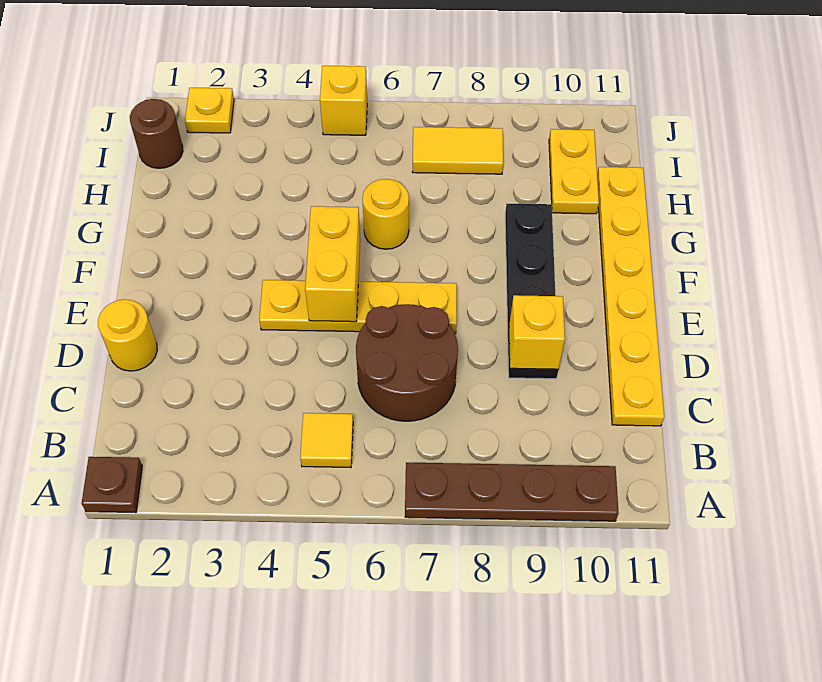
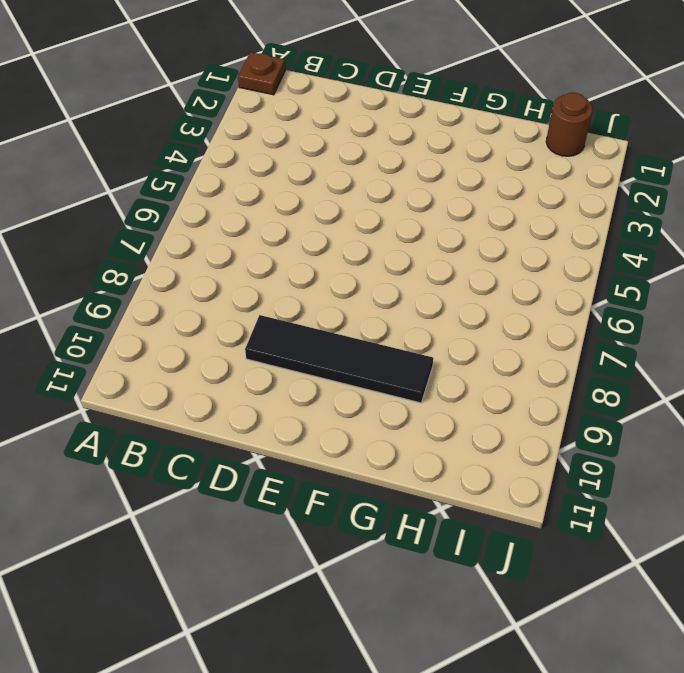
black 1x4 tile [245,315,433,403] -> black 1x4 plate [505,204,558,379]
none -> brown 1x4 plate [405,463,619,521]
none -> yellow 1x1 tile [300,413,353,467]
none -> brown 2x2 round brick [356,304,458,421]

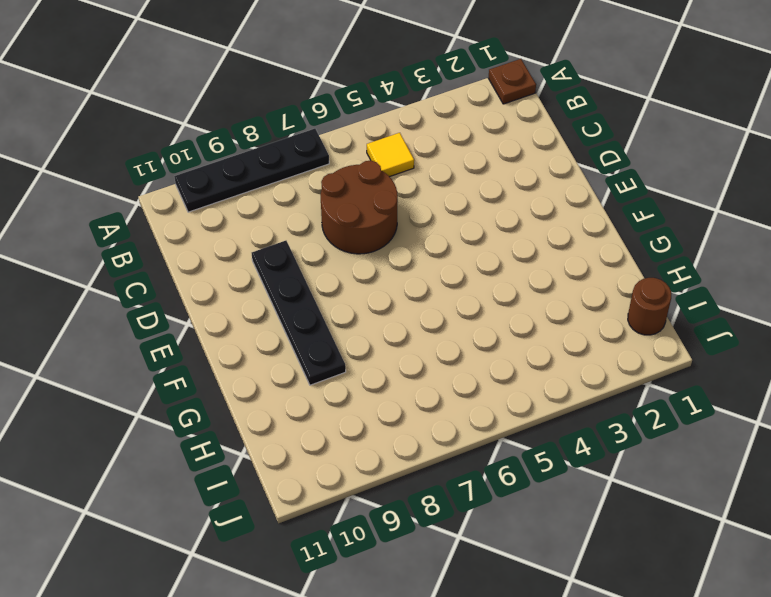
black 1x4 plate [174,129,329,212] -> brown 1x4 plate [405,463,619,521]
none -> yellow 1x6 plate [597,167,664,426]
none -> yellow 1x1 round brick [98,299,157,371]
none -> yellow 1x4 plate [259,280,457,333]

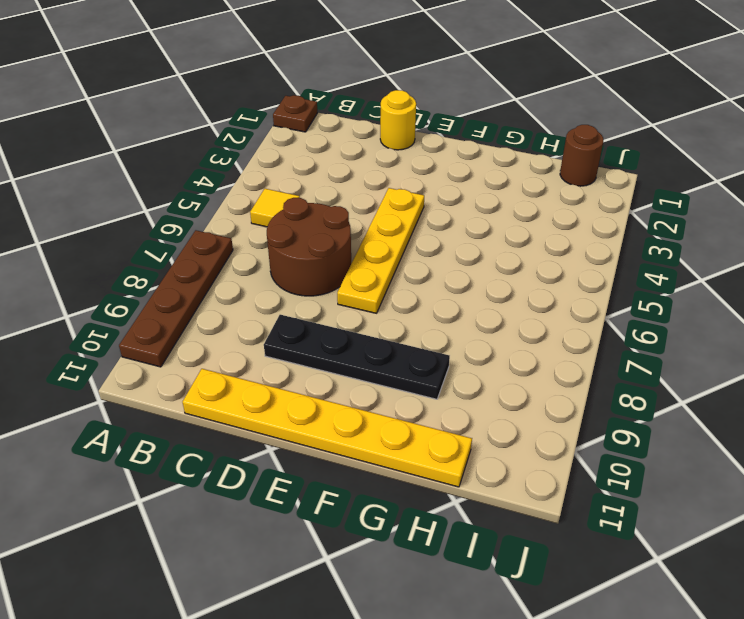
none -> yellow 1x1 round brick [362,179,409,249]
none -> yellow 1x2 plate [549,129,599,214]
none -> yellow 1x2 tile [412,127,503,174]

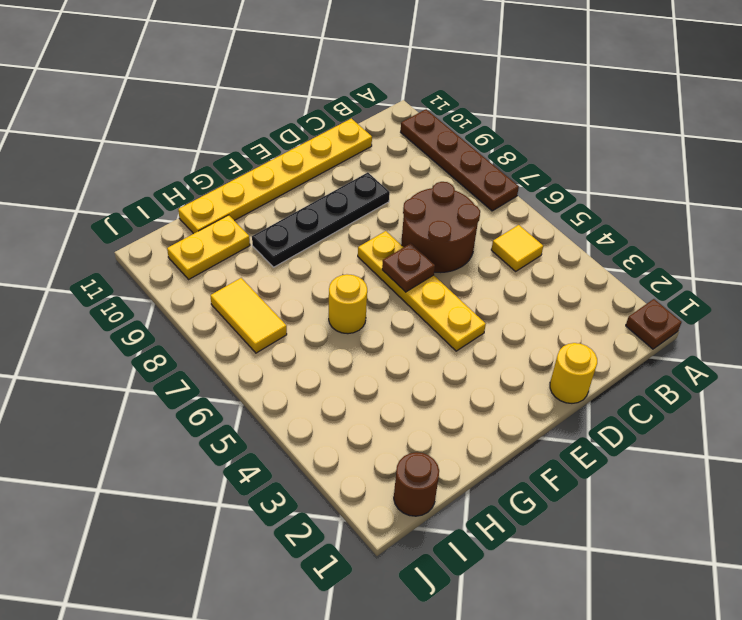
brown 1x1 plate [382,243,435,292] -> none
none -> yellow 1x1 plate [185,88,234,133]
none -> yellow 1x1 brick [320,66,367,135]
none -> yellow 1x1 brick [509,295,565,369]

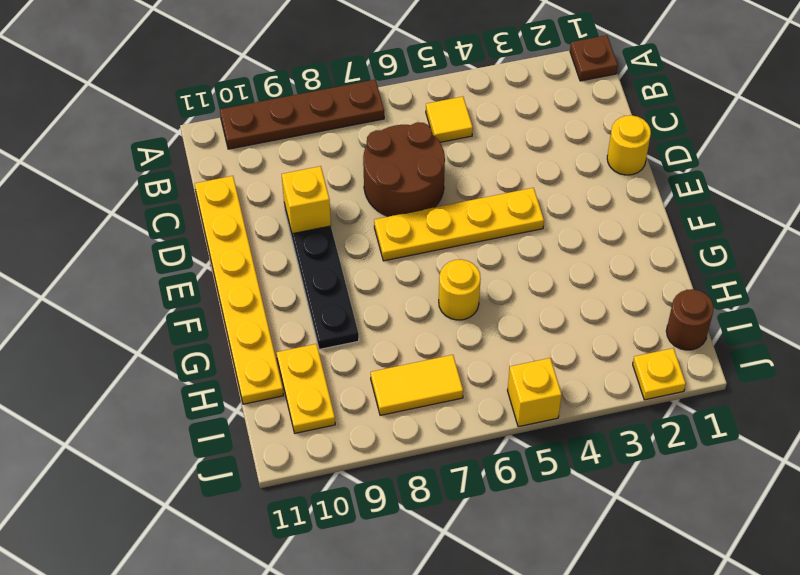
none -> yellow 1x2 brick [305,206,360,322]

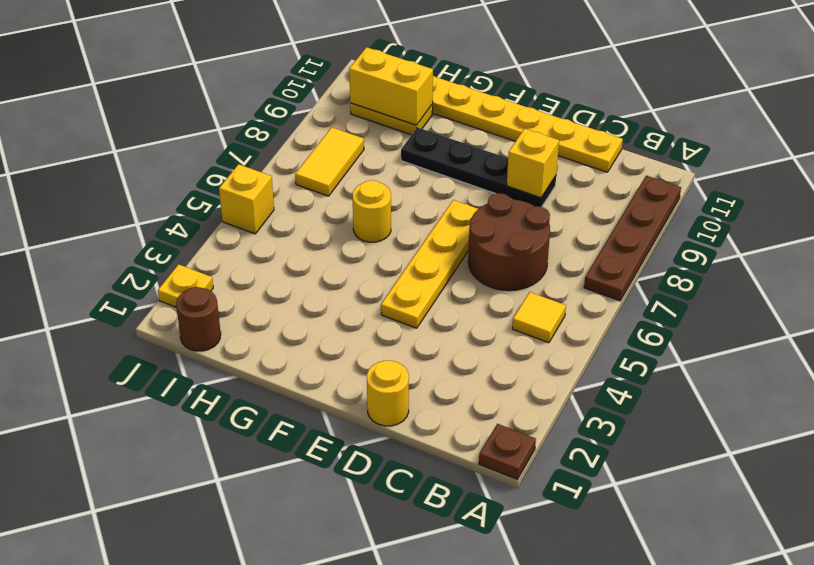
yellow 1x2 brick [349,47,433,125] -> yellow 1x2 brick moved to [305,206,360,322]

